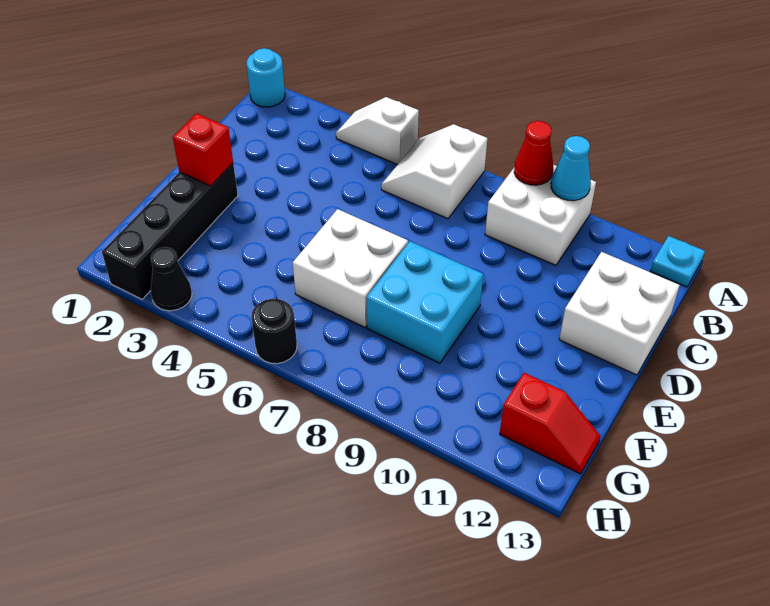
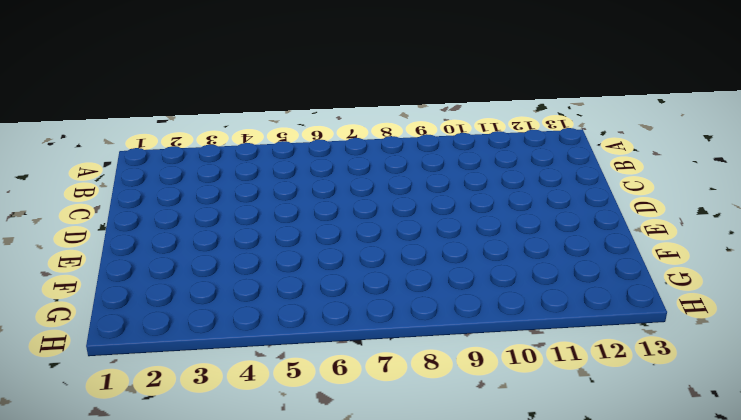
none -> cyan 1x1 round brick [247,48,285,107]
none -> white 1x2 slope [336,97,419,165]
none -> white 2x2 slope [381,124,487,219]

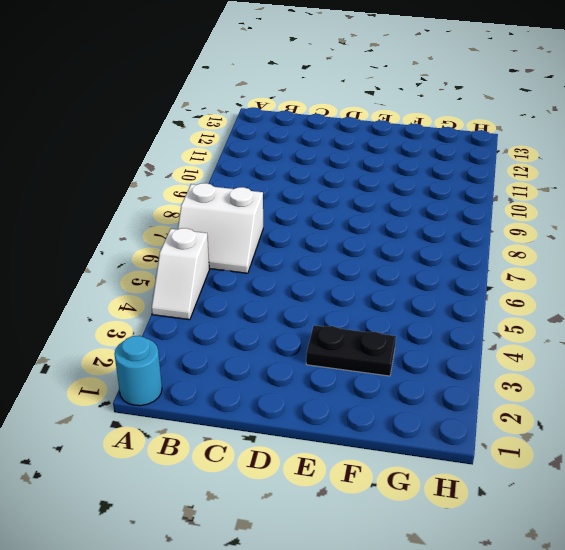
black 1x2 plate [306,325,396,376] -> none
none -> white 2x2 brick [485,165,596,265]
none -> cyan 1x1 plate [651,236,705,287]
none -> white 2x2 brick [559,252,680,375]

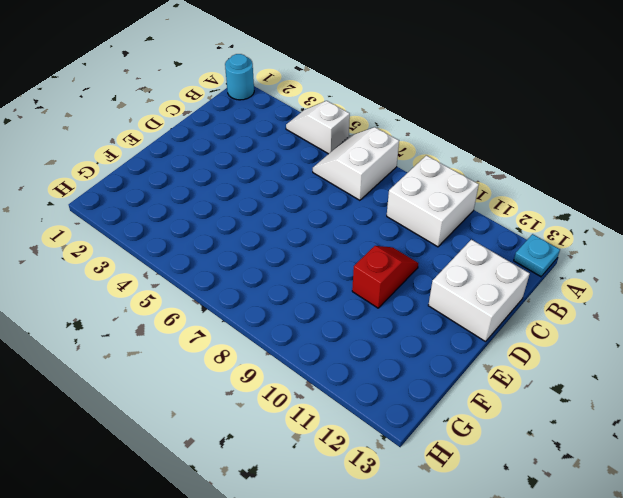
red 1x2 slope [352,246,419,308] -> red 1x2 slope turned to [500,373,600,474]
none -> black 1x4 brick [102,163,238,299]
none -> white 2x2 brick [293,209,408,327]
none -> cyan 2x2 brick [366,241,483,363]

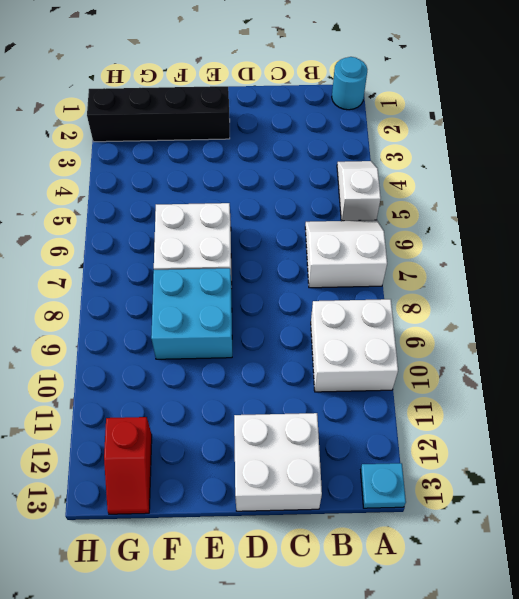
none -> black 1x1 cone [151,247,192,311]
none -> black 1x1 round brick [251,299,297,364]
none -> red 1x1 cone [514,121,553,185]

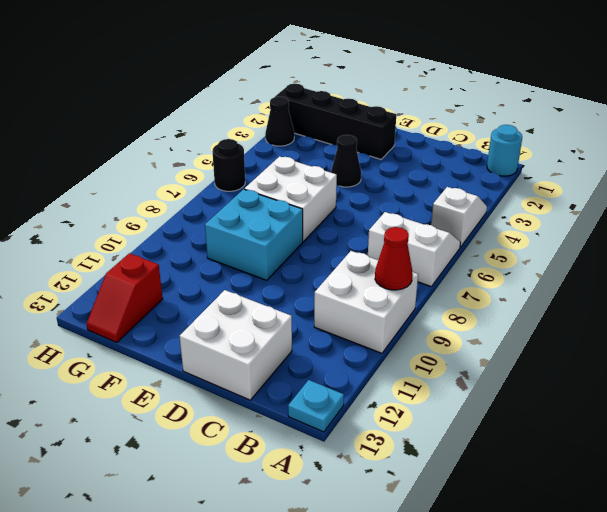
black 1x1 cone [331,135,361,187] -> none
none -> cyan 1x1 cone [551,136,591,201]
none -> red 1x1 brick [173,113,233,186]

